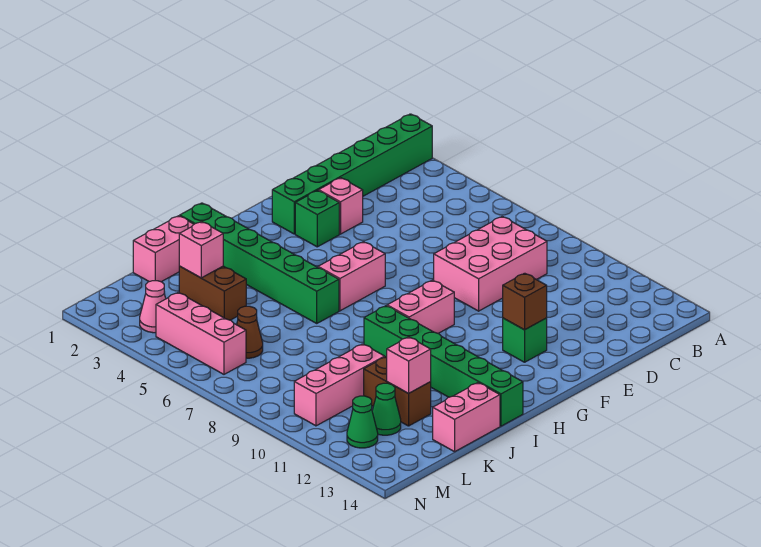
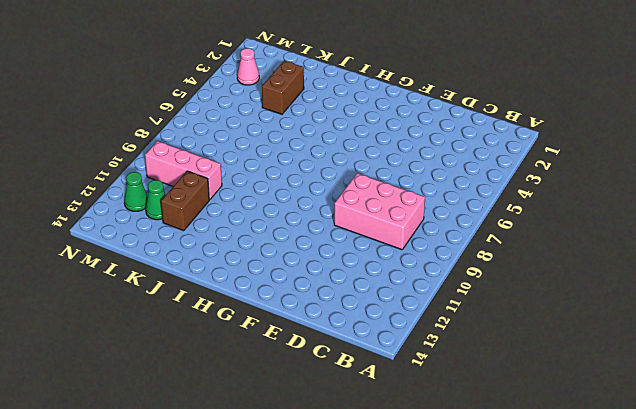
none -> green 1x6 brick [272,114,432,234]
none -> pink 1x1 brick [319,178,363,234]
none -> green 1x1 brick [295,190,339,247]

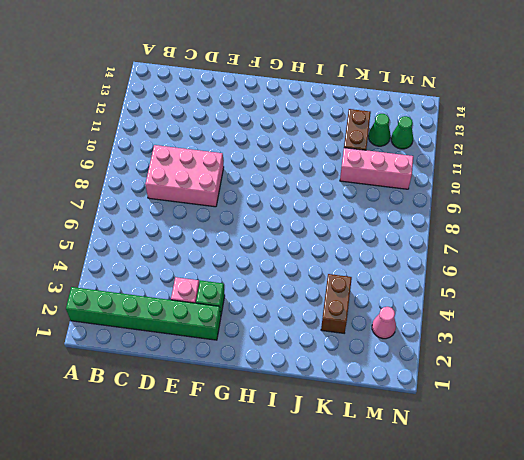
none -> green 1x1 brick [503,318,547,362]
none -> pink 1x2 brick [318,242,385,311]
none -> pink 1x2 brick [387,280,454,333]

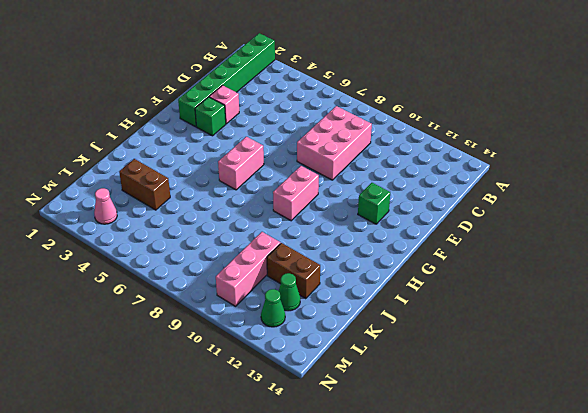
none -> green 1x6 brick [180,203,339,323]
none -> green 1x6 brick [364,306,523,426]
none -> pink 1x2 brick [133,216,194,282]

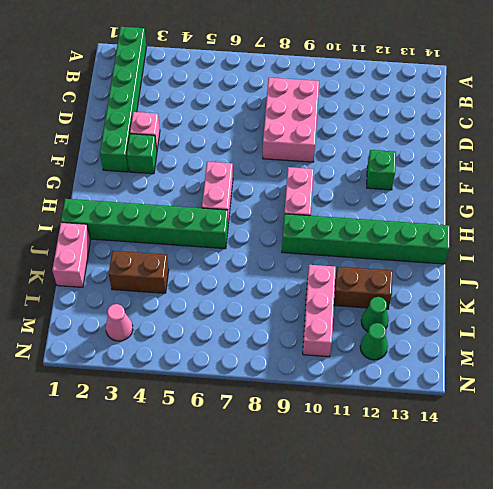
none -> pink 1x2 brick [433,383,500,452]
none -> brown 1x1 cone [237,306,263,358]
none -> pink 1x3 brick [156,293,246,374]

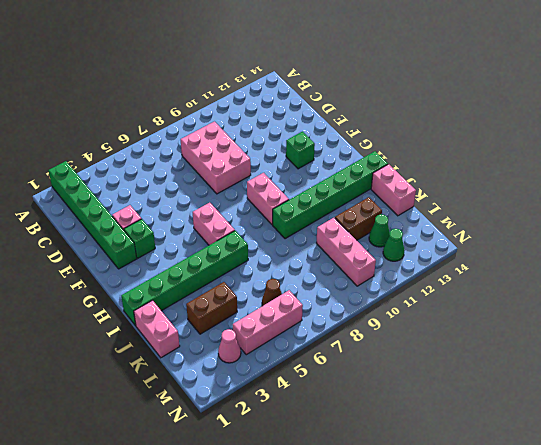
none -> brown 1x1 brick [503,273,547,330]
none -> pink 1x1 brick [179,222,223,278]
none -> pink 1x1 brick [387,337,431,393]

